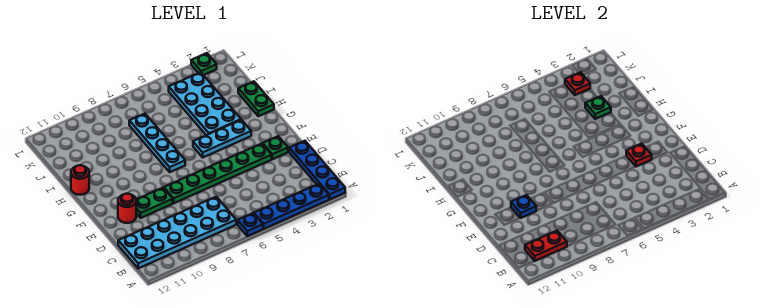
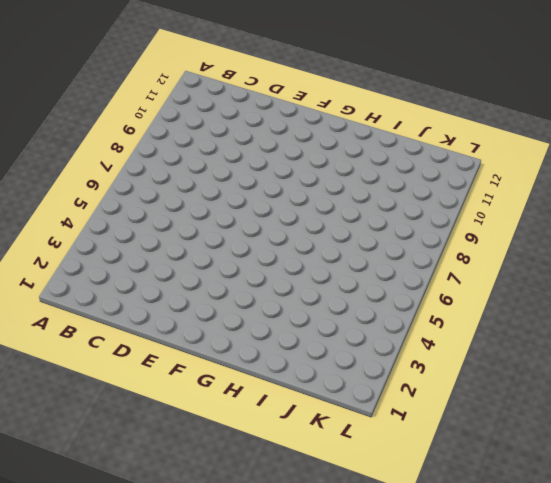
none -> blue 1x4 plate [289,141,345,199]
none -> blue 1x4 plate [254,184,329,229]
none -> blue 1x1 plate [238,213,263,236]

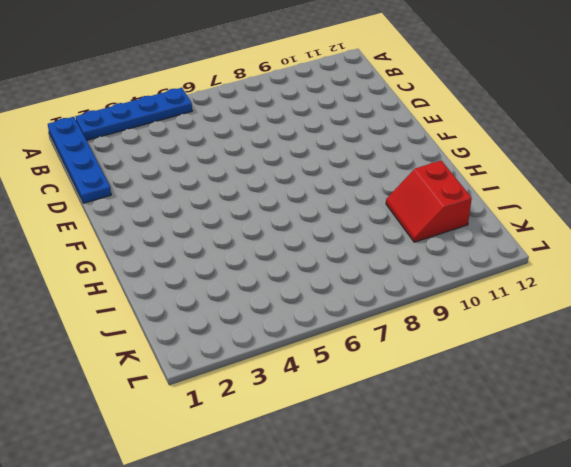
red 2x2 slope [386,161,472,242] -> none
none -> blue 1x1 plate [238,213,263,236]
none -> cyan 2x6 plate [118,197,236,268]
none -> green 1x1 plate [263,136,288,159]

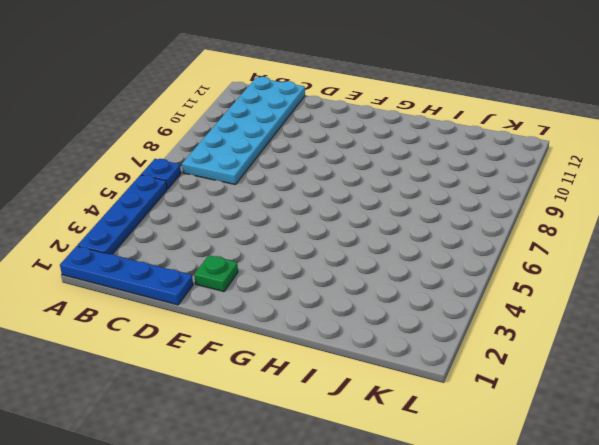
none -> green 1x6 plate [164,144,272,203]
none -> green 1x2 plate [136,188,173,218]
none -> red 1x1 round brick [118,194,136,223]

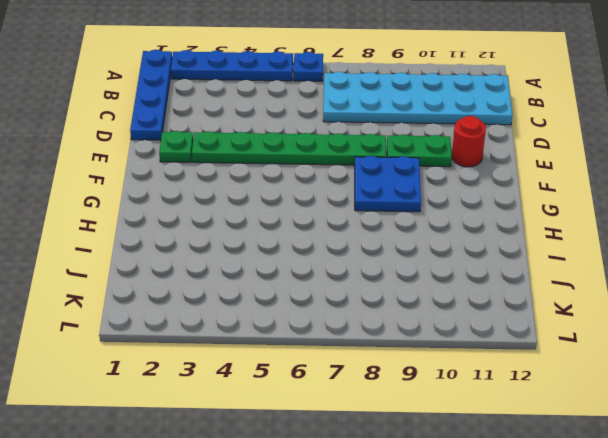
blue 2x2 plate [355,156,421,212] -> none
none -> cyan 1x3 plate [193,120,251,157]
none -> cyan 1x4 plate [129,114,185,172]
none -> green 1x2 plate [238,81,274,116]

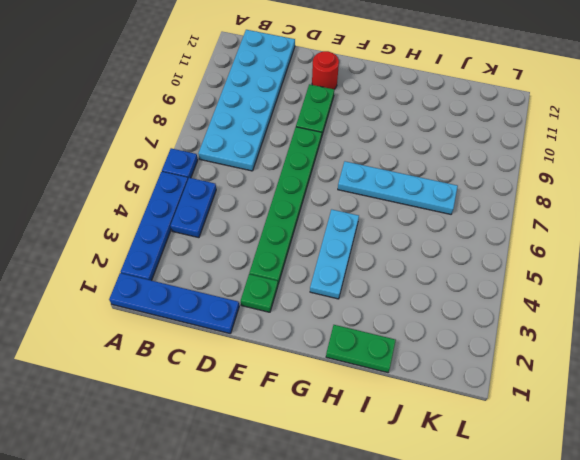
blue 1x2 plate [171,178,216,238] -> none
none -> cyan 2x4 plate [169,72,241,135]
none -> red 1x1 round brick [71,165,89,195]
none -> green 1x1 plate [191,53,217,75]

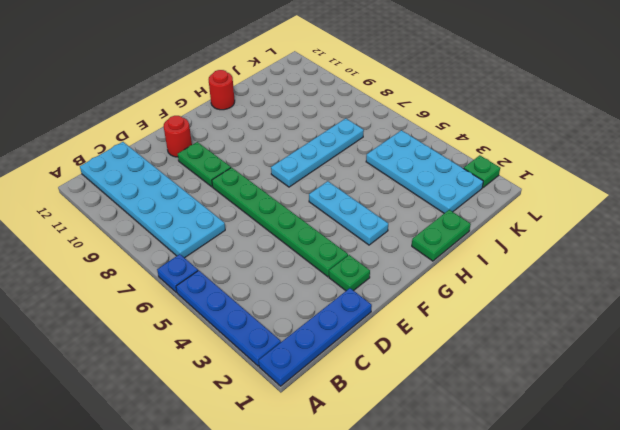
cyan 2x4 plate [366,130,483,213] -> cyan 2x4 plate turned to [169,72,241,135]
none -> red 1x2 plate [525,231,567,261]
none -> red 1x1 plate [626,144,652,167]
none -> blue 1x1 plate [511,195,536,218]

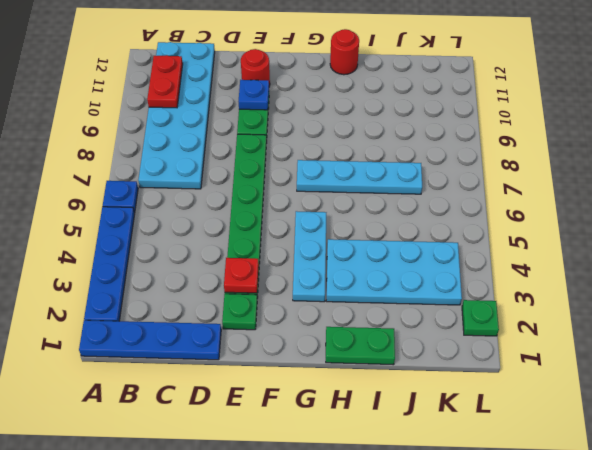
none -> green 1x1 plate [585,96,611,119]
none -> red 1x1 plate [565,72,590,95]

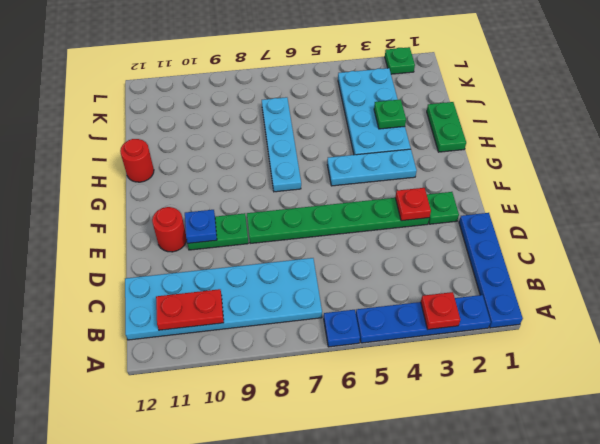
red 1x1 plate [421,292,460,329] -> red 1x1 plate moved to [565,72,590,95]

